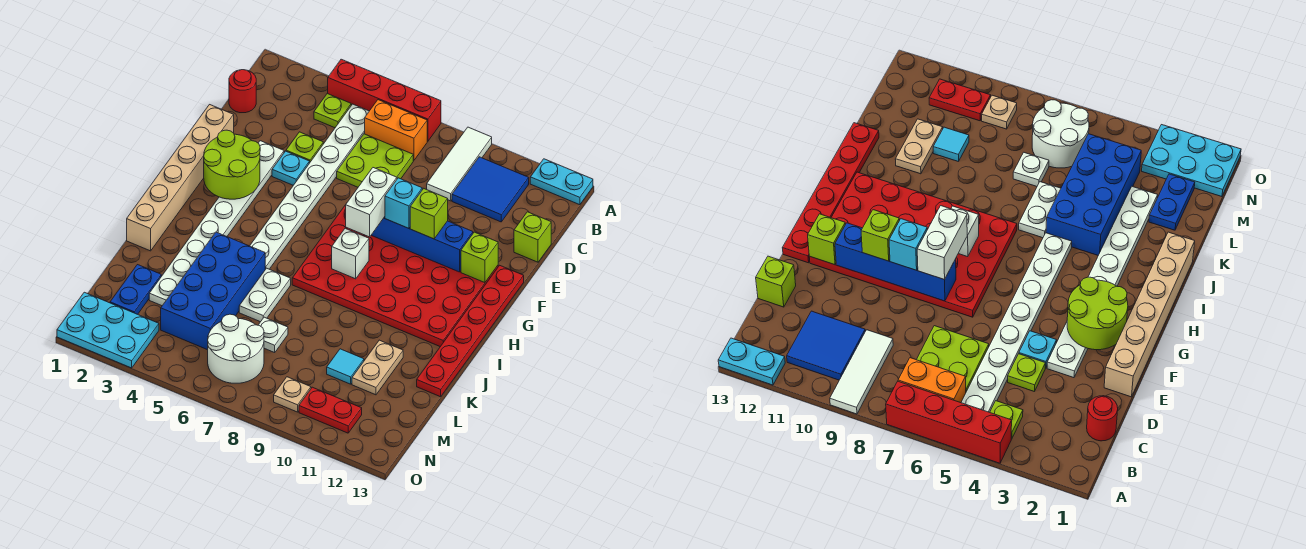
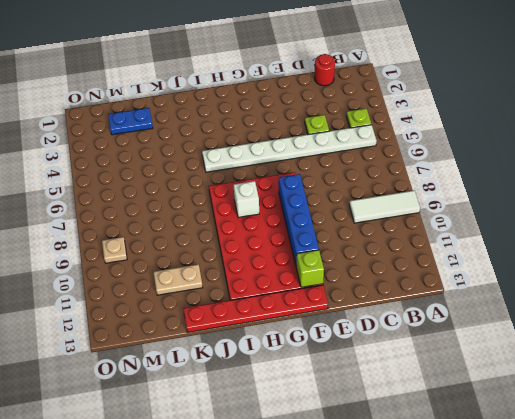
none -> red 1x4 brick [328,59,441,141]
none -> cyan 1x2 plate [530,159,593,205]
none -> orange 1x2 brick [365,100,427,161]
none -> blue 2x2 tile [452,157,529,222]

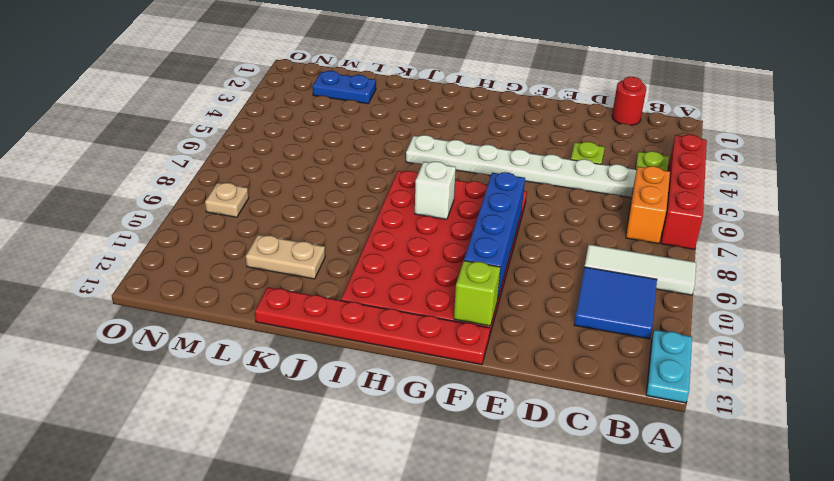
none -> lime 2x2 plate [337,134,413,187]
none -> lime 1x1 brick [514,212,551,262]
none -> tan 1x6 brick [127,105,234,251]
none -> white 1x8 plate [149,141,284,306]

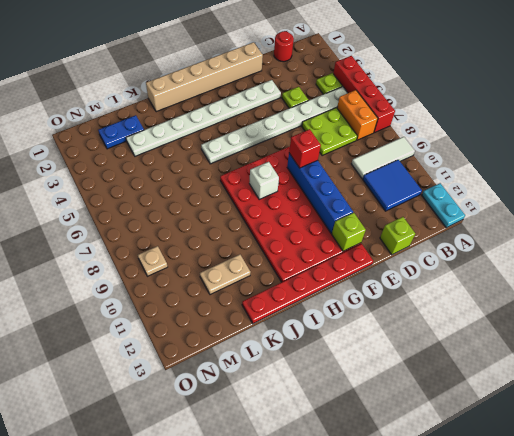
red 1x1 brick [289,129,321,168] -> white 1x2 brick [346,168,397,237]
none -> cyan 1x1 plate [272,151,309,185]
none -> blue 2x4 brick [161,232,265,350]
none -> white 1x2 plate [239,268,291,322]
none -> white 1x1 plate [259,317,288,352]

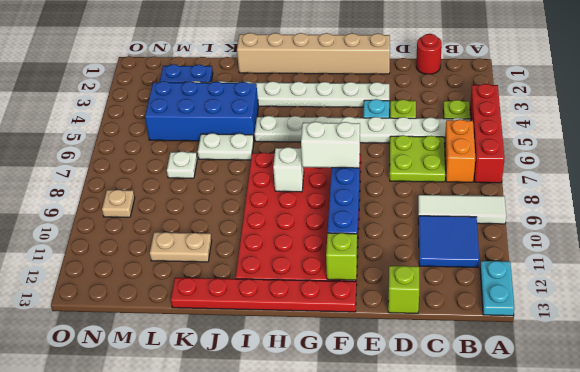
none -> cyan 1x1 tile [327,349,364,384]
none -> white 2x2 round brick [208,314,264,383]
none -> cyan 2x3 plate [57,292,159,368]
none -> red 1x2 plate [299,387,362,433]

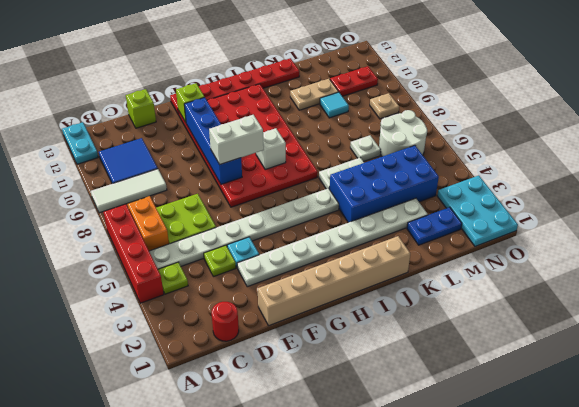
red 1x2 plate [330,66,378,96] -> red 1x2 plate turned to [299,387,362,433]
none -> lime 2x2 round brick [204,130,260,199]
none -> cyan 1x1 brick [385,178,422,228]
none -> lime 1x1 brick [410,188,448,239]

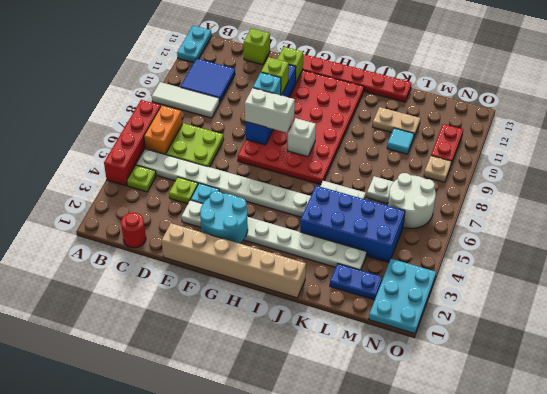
cyan 2x2 round brick [200,191,248,243] -> lime 2x2 round brick [204,130,260,199]

